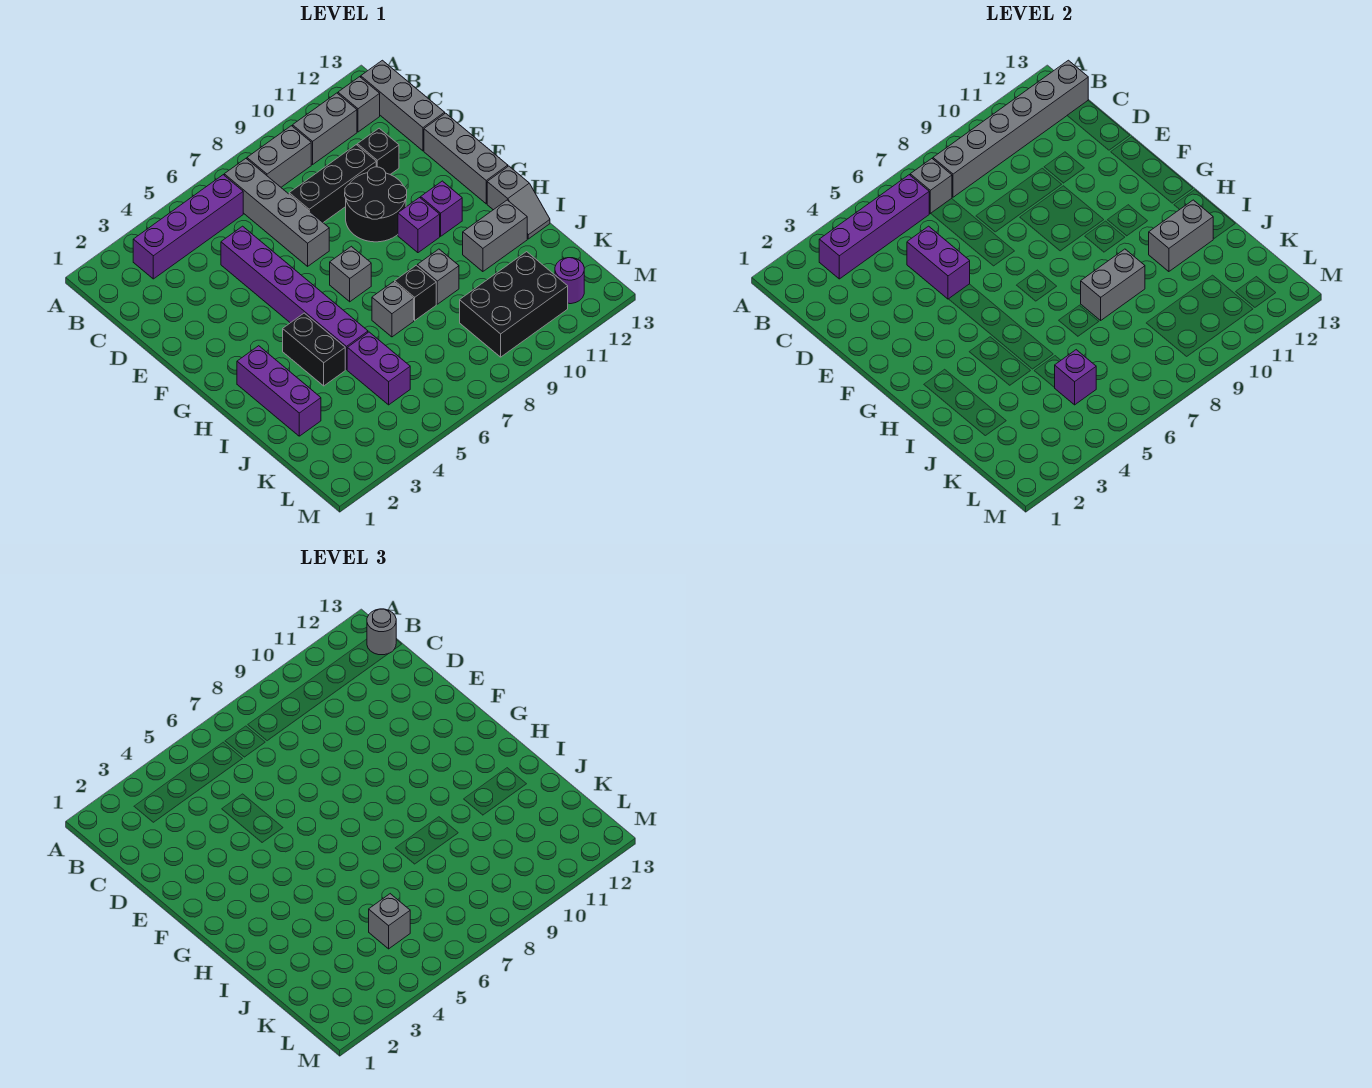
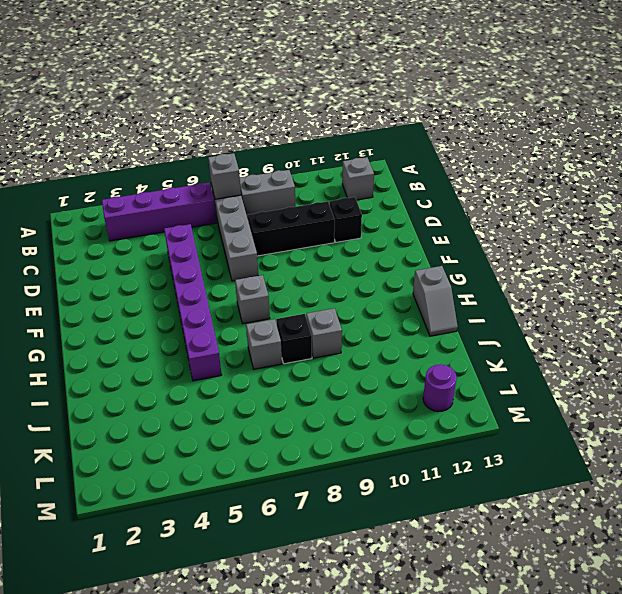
none -> grey 1x2 brick [293,93,357,164]
none -> grey 1x3 brick [361,60,445,151]
none -> black 2x2 round brick [345,167,407,242]
none -> grey 1x3 brick [424,113,508,204]

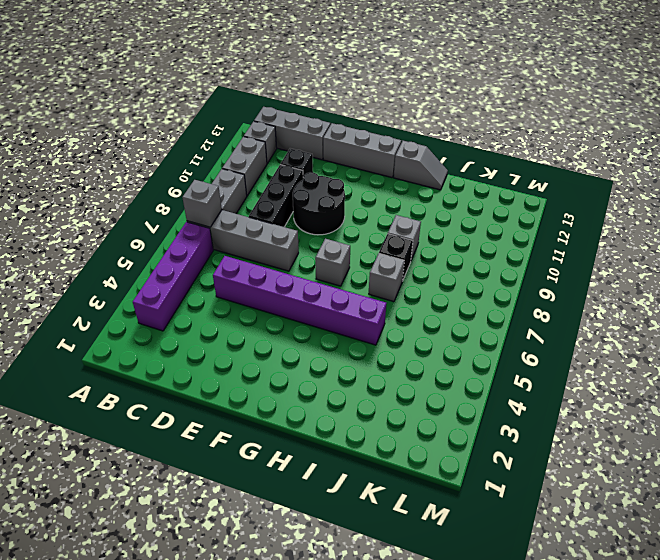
none -> purple 1x1 brick [398,198,440,253]
none -> purple 1x1 brick [421,181,462,236]
none -> purple 1x3 brick [237,346,321,436]
none -> black 1x2 brick [283,313,345,386]

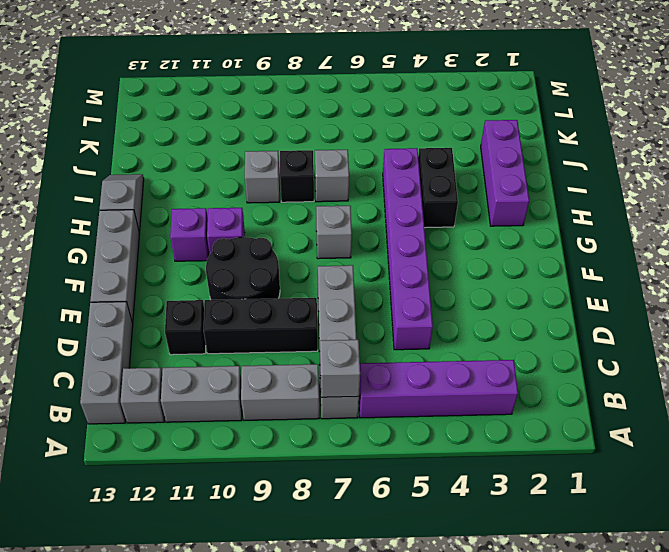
none -> grey 1x2 brick [463,200,527,272]
none -> purple 1x2 brick [347,332,410,405]
none -> black 2x3 brick [460,252,568,357]
none -> purple 1x1 round brick [555,258,584,304]

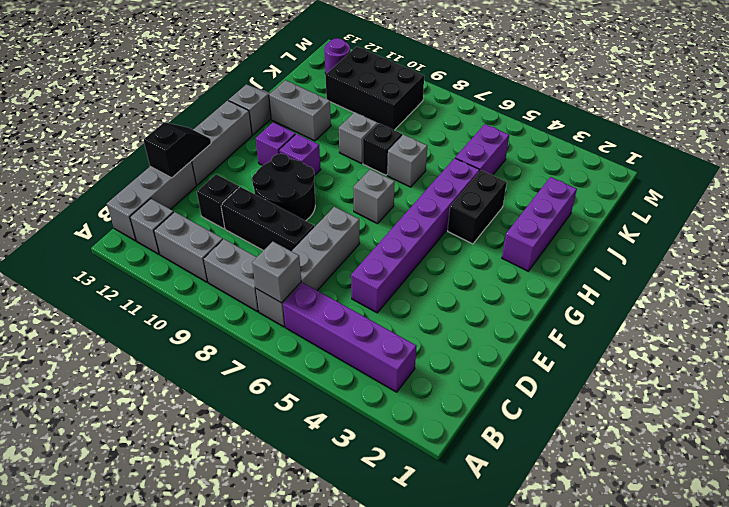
black 1x2 slope [144,122,211,178] -> none
none -> purple 1x4 brick [819,175,929,279]
none -> grey 1x6 brick [933,60,1088,197]
none -> purple 1x2 brick [907,226,970,299]
none -> grey 1x2 brick [1081,249,1145,320]

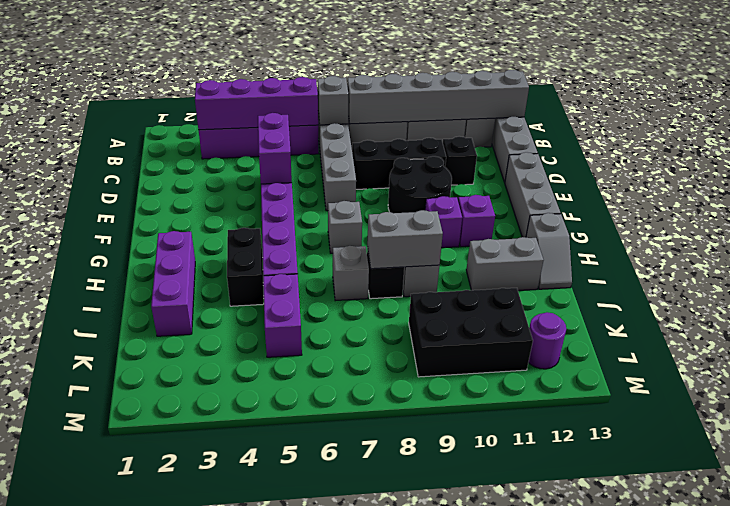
none -> grey 1x2 brick [1149,200,1213,272]
none -> purple 1x1 brick [1055,350,1096,405]
none -> grey 1x1 round brick [367,609,396,655]
none -> grey 1x1 brick [369,894,410,949]

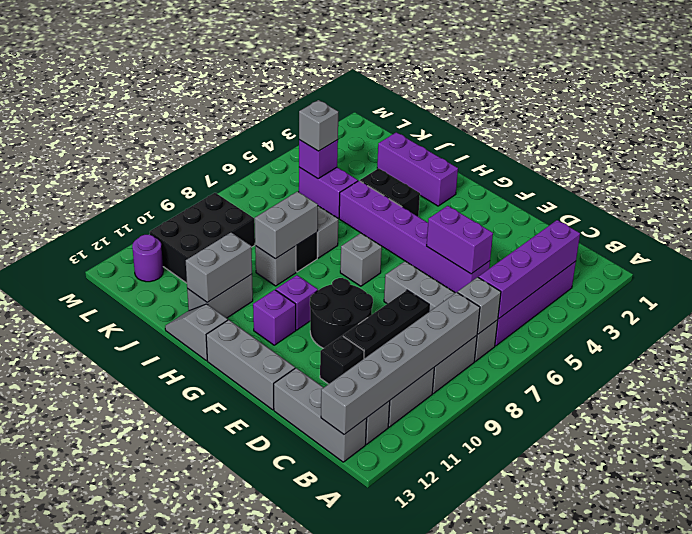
none -> grey 1x1 round brick [367,609,396,655]

